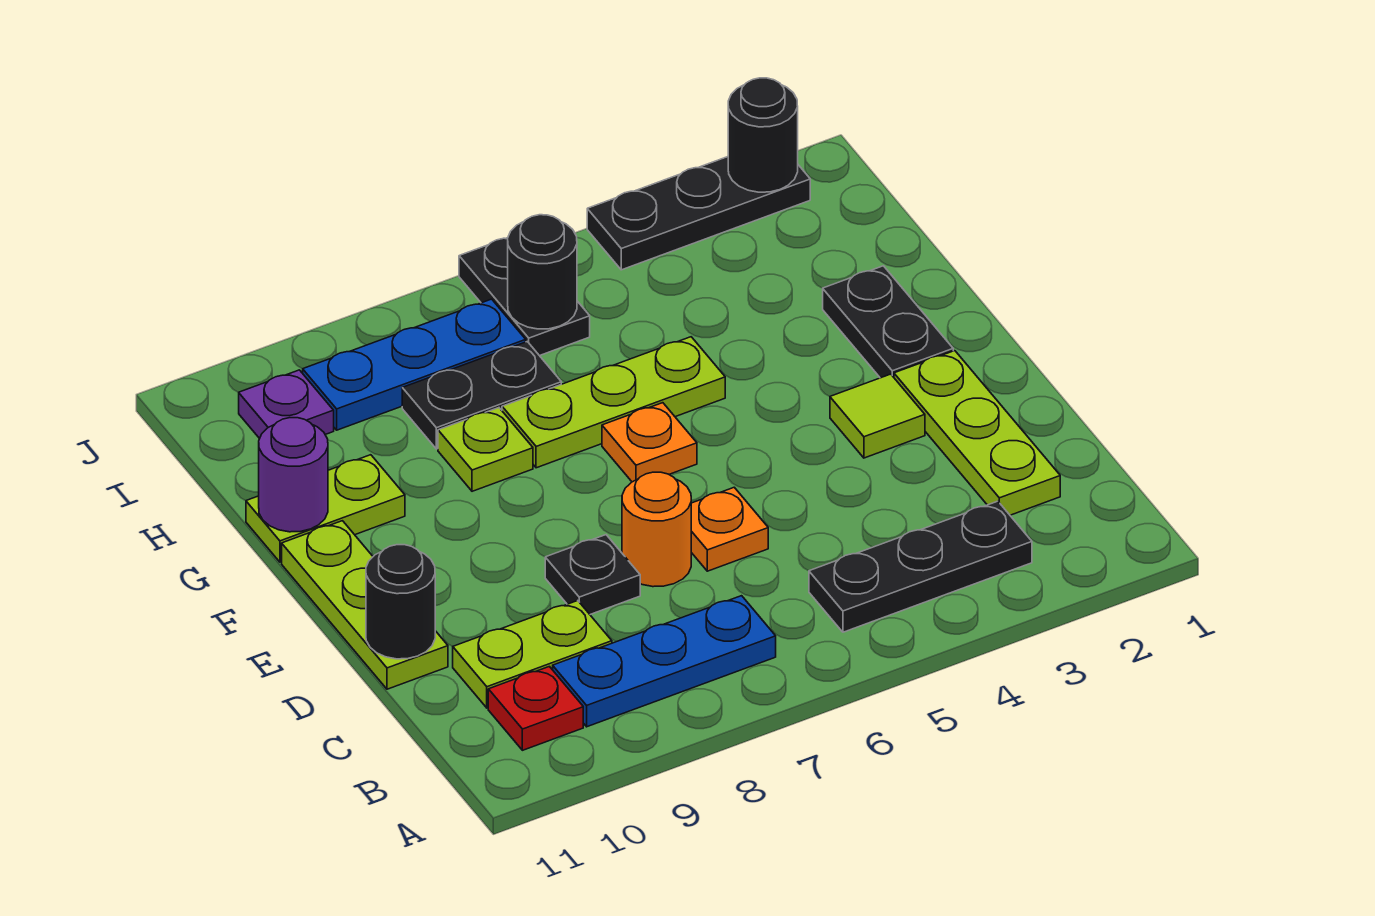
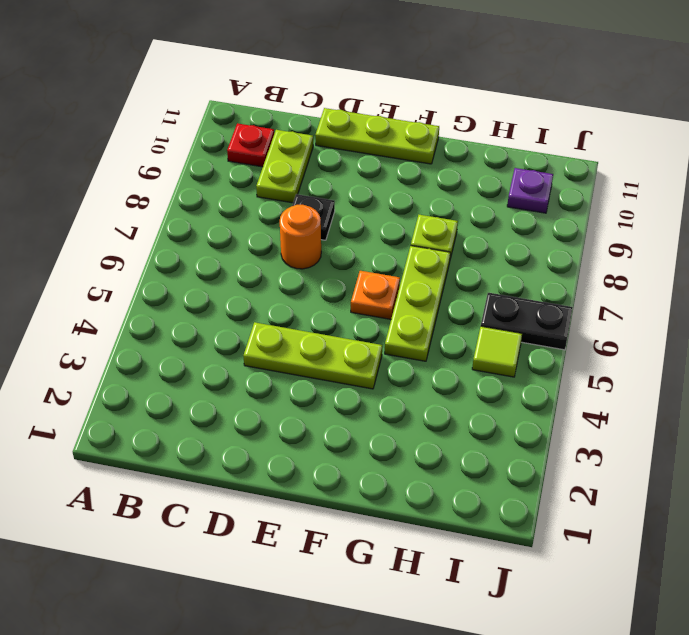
lime 1x3 plate [243,322,382,389] -> lime 1x3 plate moved to [894,351,1060,515]
lime 1x1 tile [472,326,522,377] -> lime 1x1 tile moved to [830,374,925,458]
none -> black 1x3 plate [809,501,1032,632]
none -> blue 1x3 plate [553,596,776,727]
none -> orange 1x1 plate [691,487,768,571]

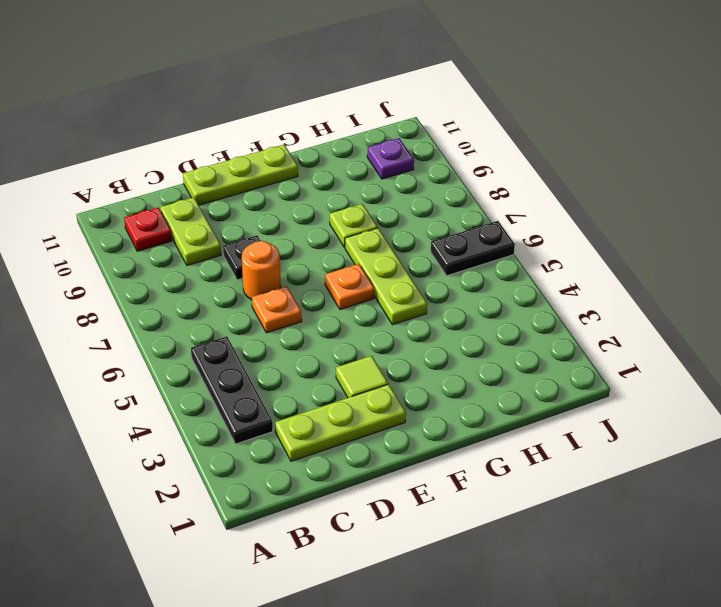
none -> blue 1x3 plate [553,596,776,727]
none -> black 1x2 plate [823,266,953,378]
none -> lime 1x2 plate [246,455,405,562]

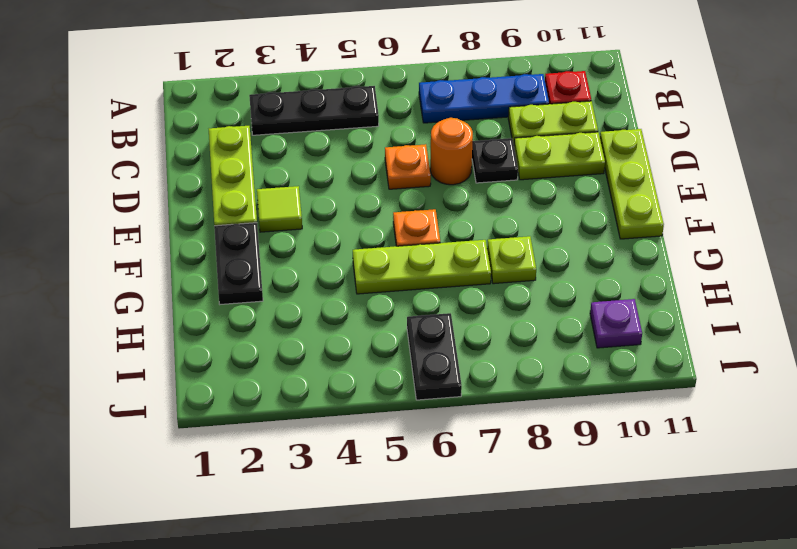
lime 1x2 plate [514,132,605,180] -> lime 1x2 plate moved to [246,455,405,562]
none -> black 1x2 plate [402,342,561,449]
none -> blue 1x3 plate [303,299,526,430]
none -> black 1x3 plate [587,157,810,270]

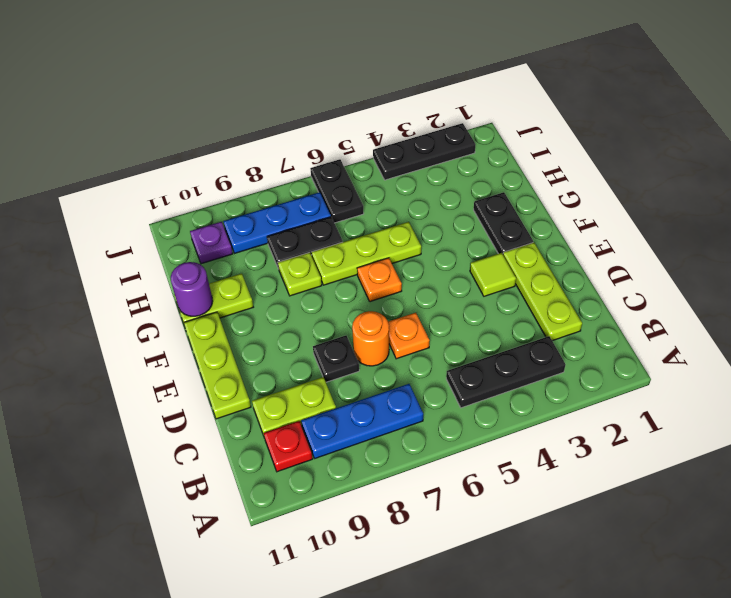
none -> black 1x1 round brick [366,545,435,659]
none -> black 1x1 round brick [508,215,577,329]
none -> black 1x1 round brick [728,78,798,192]

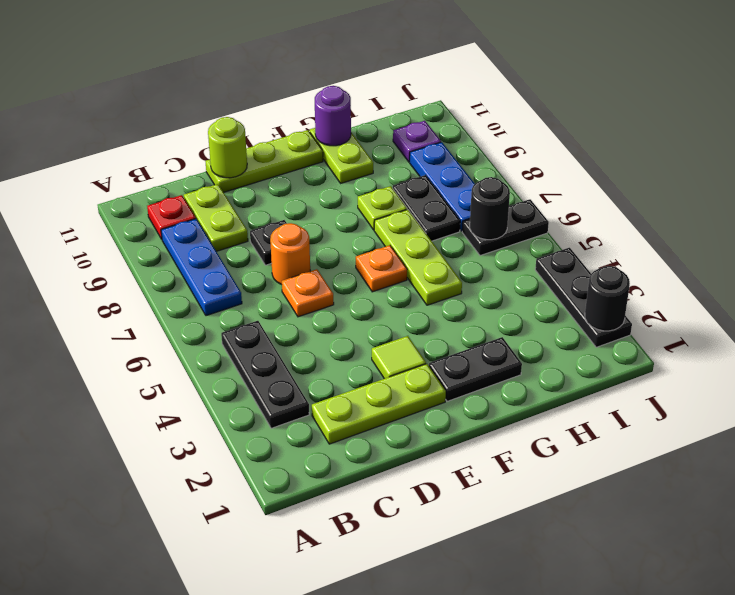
lime 1x1 round brick [208,117,247,178] -> black 1x1 round brick [366,545,435,659]

